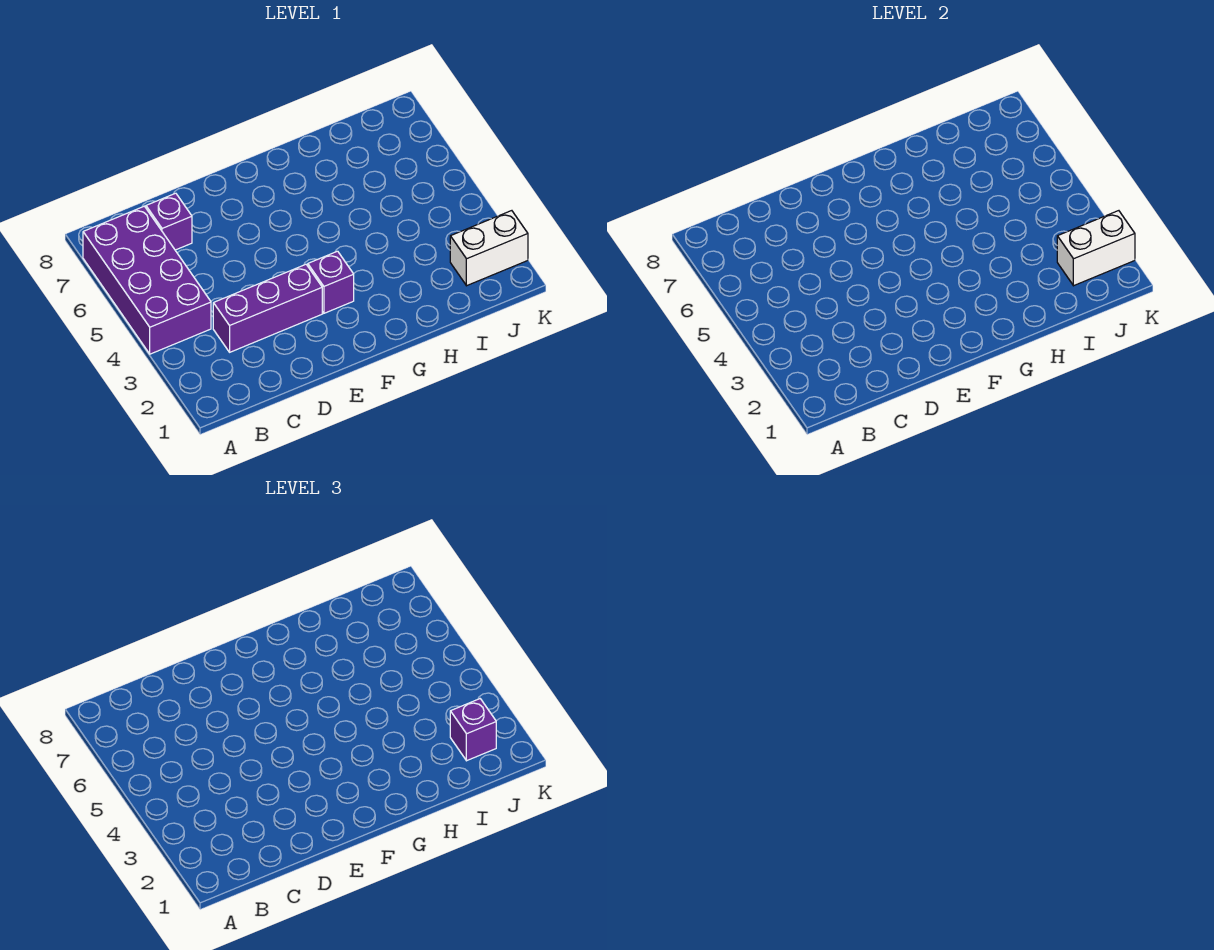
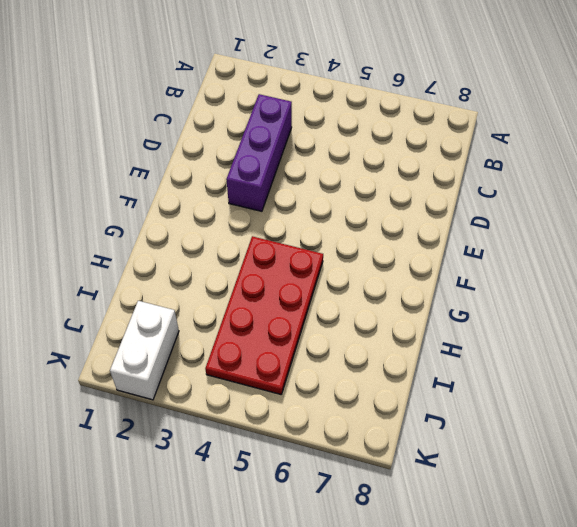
red 2x4 plate [205,236,323,394] -> none
none -> purple 2x4 brick [83,206,211,354]
none -> purple 1x1 brick [146,193,192,250]

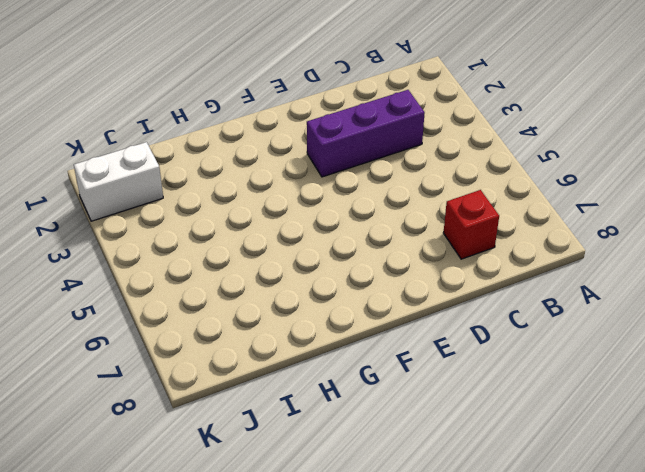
red 1x1 brick [443,190,499,259] -> purple 1x1 brick [146,193,192,250]
none -> purple 2x4 brick [83,206,211,354]
none -> purple 1x1 brick [308,251,354,313]

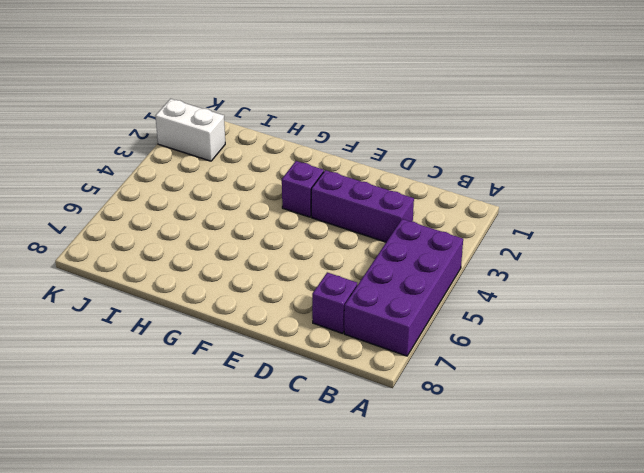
none -> white 1x2 brick [1057,211,1135,286]
none -> purple 1x1 brick [450,699,496,761]

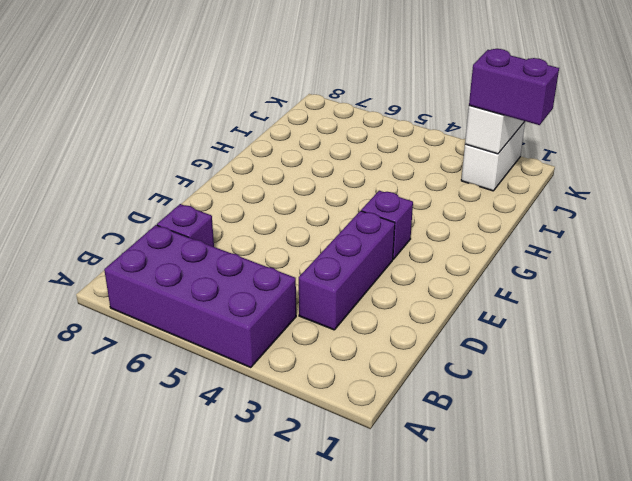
purple 1x2 brick [469,49,559,125] -> purple 1x1 brick [450,699,496,761]

